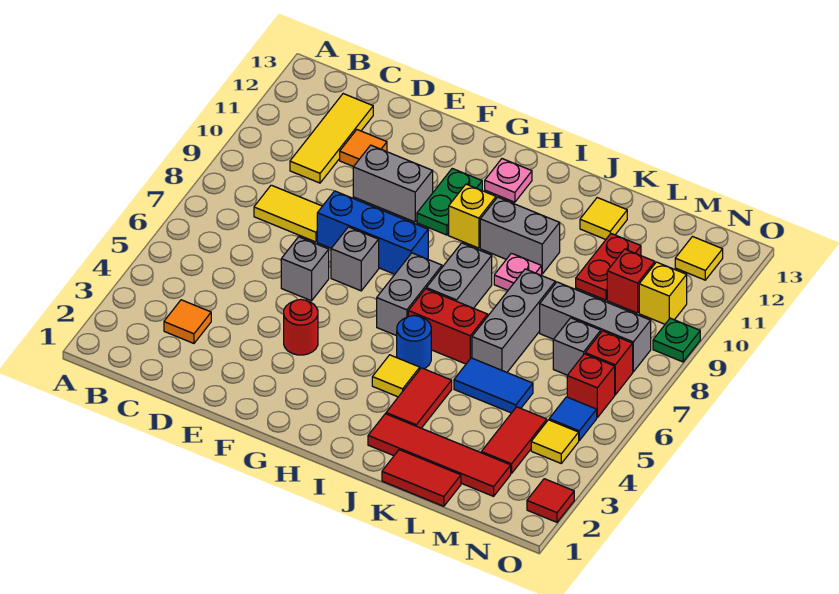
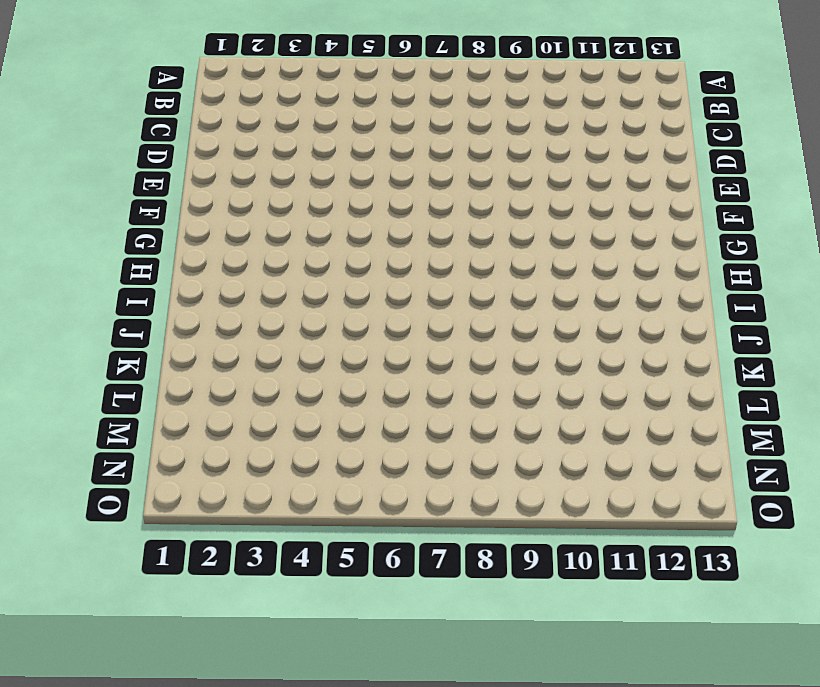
none -> orange 1x1 tile [164,300,211,343]
none -> yellow 1x2 tile [254,185,322,242]
none -> yellow 1x3 tile [290,94,373,183]
none -> orange 1x1 tile [340,130,387,167]

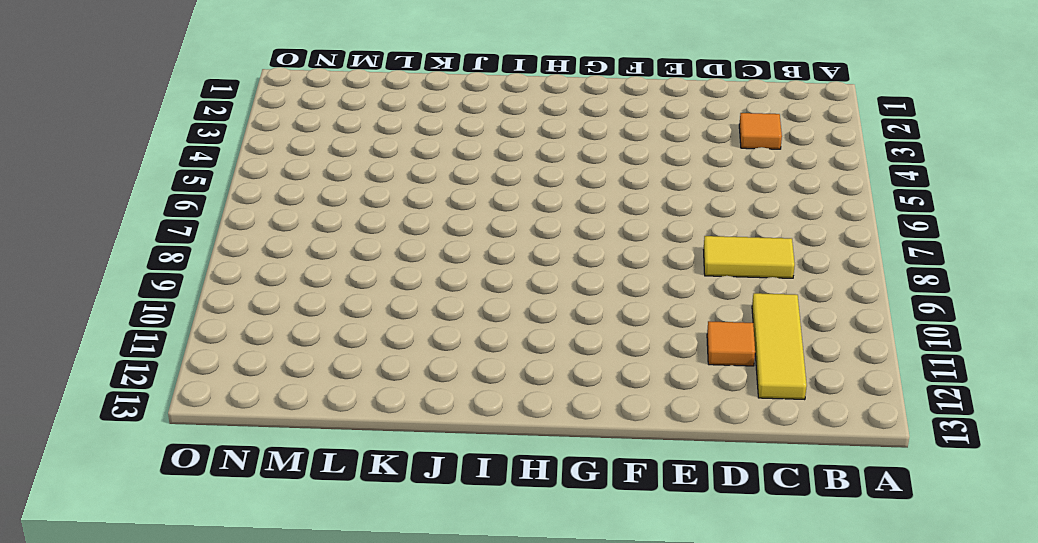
none -> grey 1x1 brick [281,237,329,301]
none -> blue 1x3 brick [317,191,428,274]
none -> grey 1x2 brick [353,145,433,222]
none -> red 1x1 round brick [284,299,318,355]

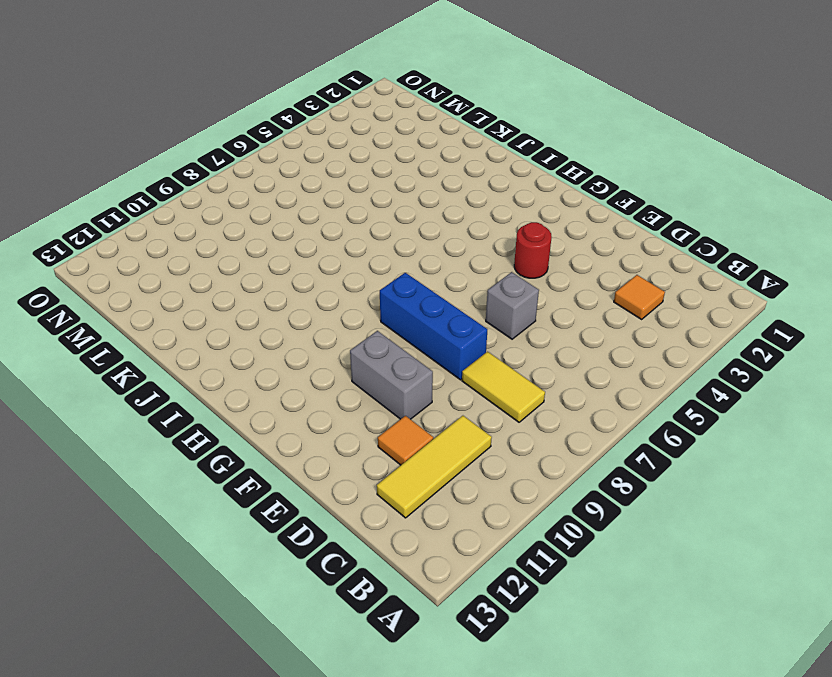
none -> grey 1x1 brick [331,227,379,291]
none -> green 1x2 plate [417,169,482,235]
none -> grey 1x2 brick [377,253,442,336]
none -> yellow 1x1 brick [449,184,496,248]

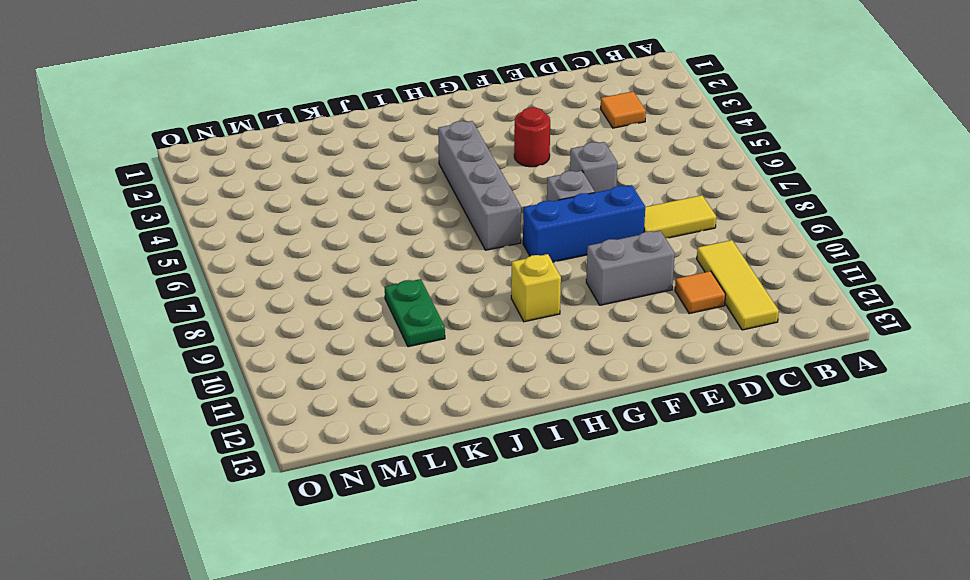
grey 1x4 brick [438,121,521,250] -> grey 1x2 brick [377,253,442,336]
green 1x2 plate [385,279,445,347] -> green 1x2 plate moved to [417,169,482,235]
none -> pink 1x1 plate [485,159,532,202]
none -> yellow 1x1 tile [372,355,420,397]
none -> blue 1x1 round brick [397,316,431,369]
none -> red 1x2 brick [408,289,488,364]

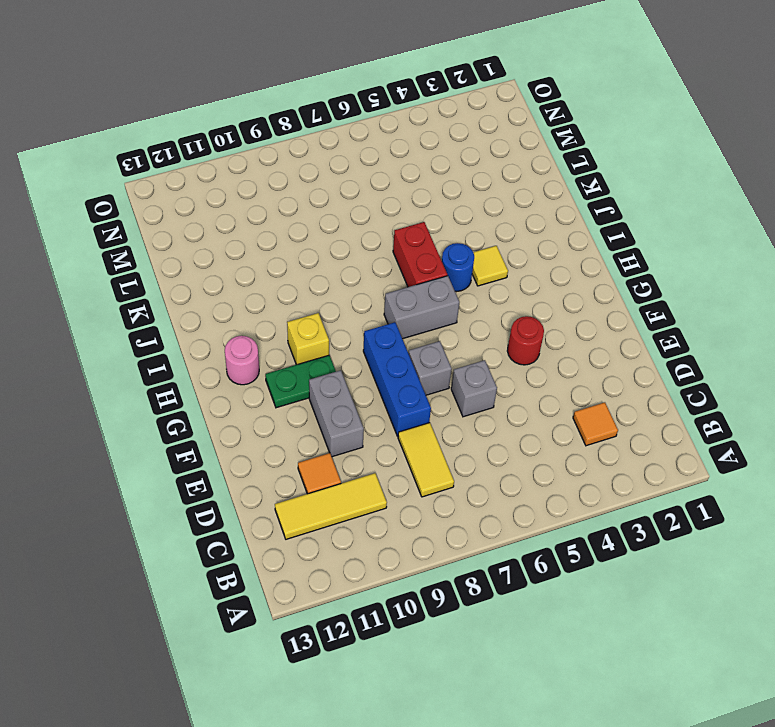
pink 1x1 round brick [225,336,259,385] -> pink 1x1 plate [485,159,532,202]
none -> grey 1x2 brick [426,243,492,308]
none -> grey 1x2 brick [480,197,560,274]
none -> red 1x4 tile [368,414,511,496]
none -> red 1x2 tile [386,368,452,428]

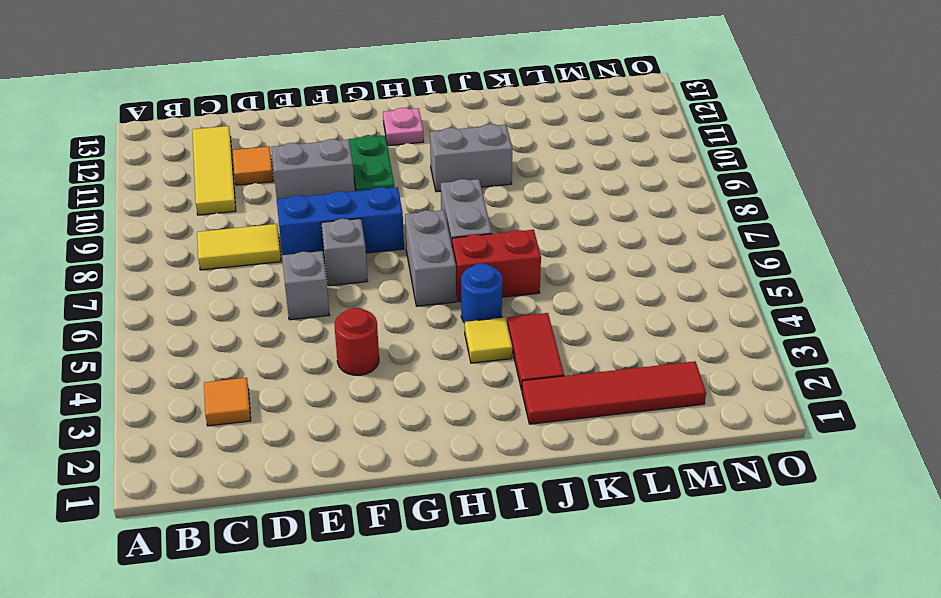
none -> yellow 1x1 brick [449,184,496,248]
none -> pink 1x1 plate [494,253,542,290]
none -> red 1x2 tile [382,450,461,506]
none -> blue 1x2 tile [454,358,533,413]

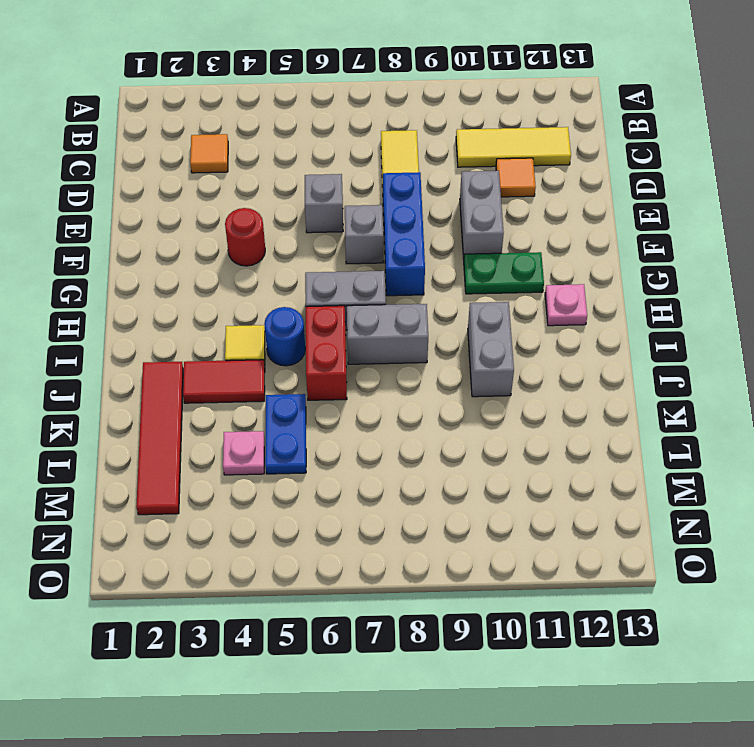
blue 1x2 plate [265,394,306,474] -> blue 1x2 tile [454,358,533,413]
pink 1x1 plate [223,431,264,475] -> pink 1x1 plate moved to [494,253,542,290]
none -> yellow 1x1 brick [449,184,496,248]
none -> red 1x2 tile [382,450,461,506]
none -> grey 1x3 brick [472,269,555,372]
none -> yellow 1x1 tile [580,198,627,239]

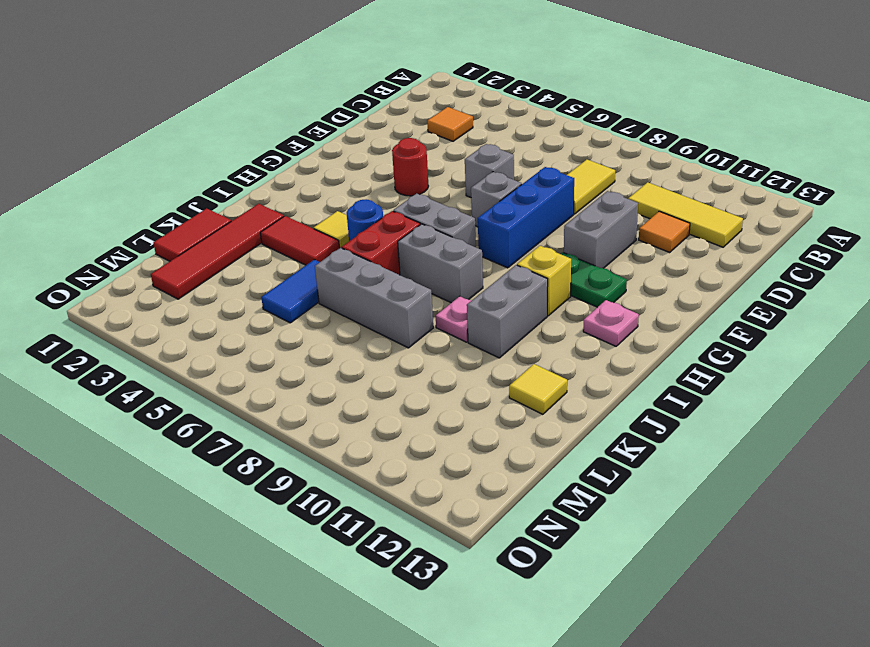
none -> grey 1x3 brick [540,282,651,372]
none -> red 1x2 plate [576,234,641,300]
none -> red 1x2 tile [481,407,547,473]
none -> grey 1x1 brick [553,318,601,375]

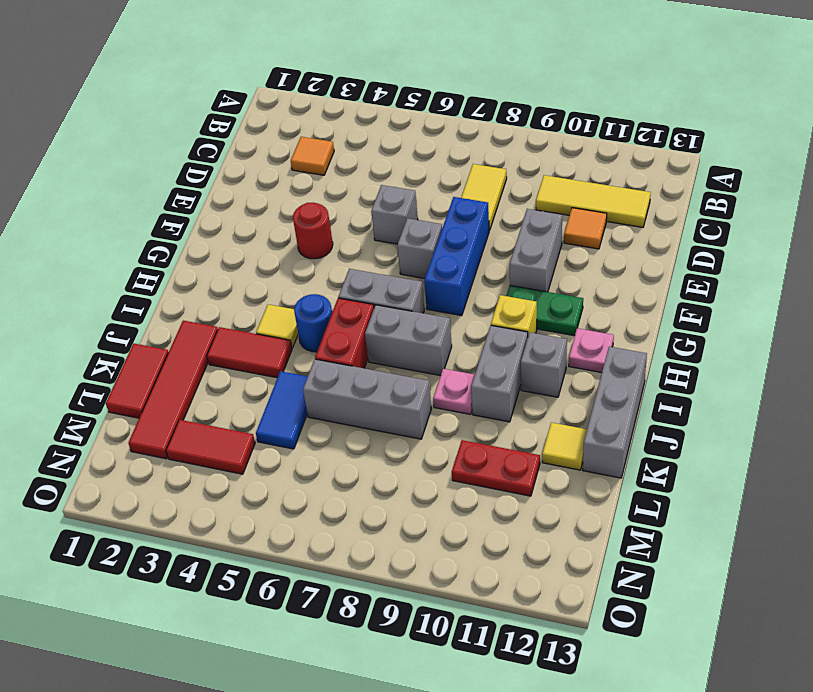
grey 1x1 brick [521,332,567,397] -> grey 1x1 brick moved to [553,318,601,375]
grey 1x3 brick [583,347,647,478] -> grey 1x3 brick moved to [540,282,651,372]
none -> red 1x1 brick [607,249,655,313]
none -> yellow 1x1 tile [531,420,579,463]
none -> blue 1x1 tile [549,397,597,440]
none -> red 1x1 brick [567,354,615,417]

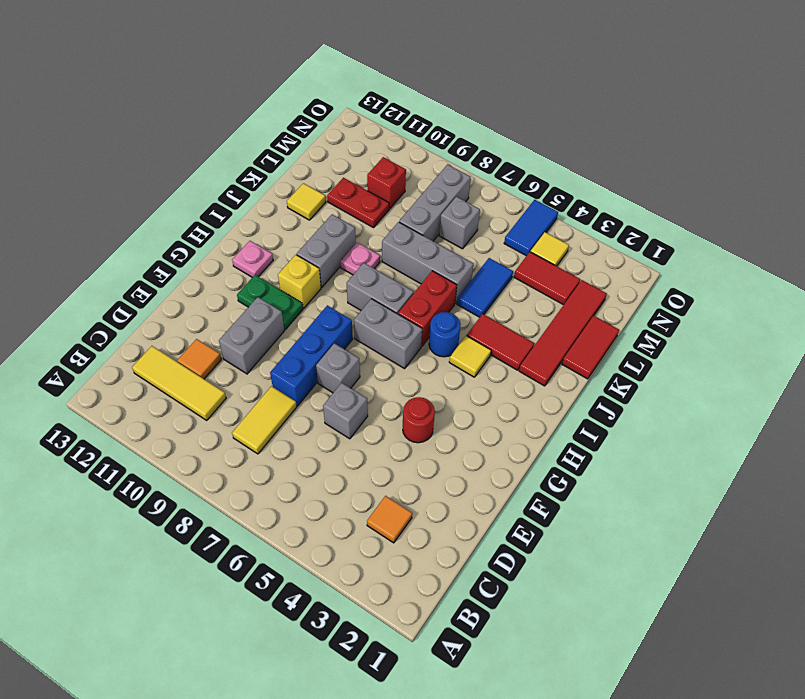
blue 1x2 tile [504,200,558,256] -> blue 1x1 tile [549,397,597,440]
none -> red 1x1 brick [567,354,615,417]
none -> red 1x1 brick [585,331,633,395]
none -> yellow 1x1 brick [639,262,687,324]
none -> yellow 1x1 tile [675,237,723,280]

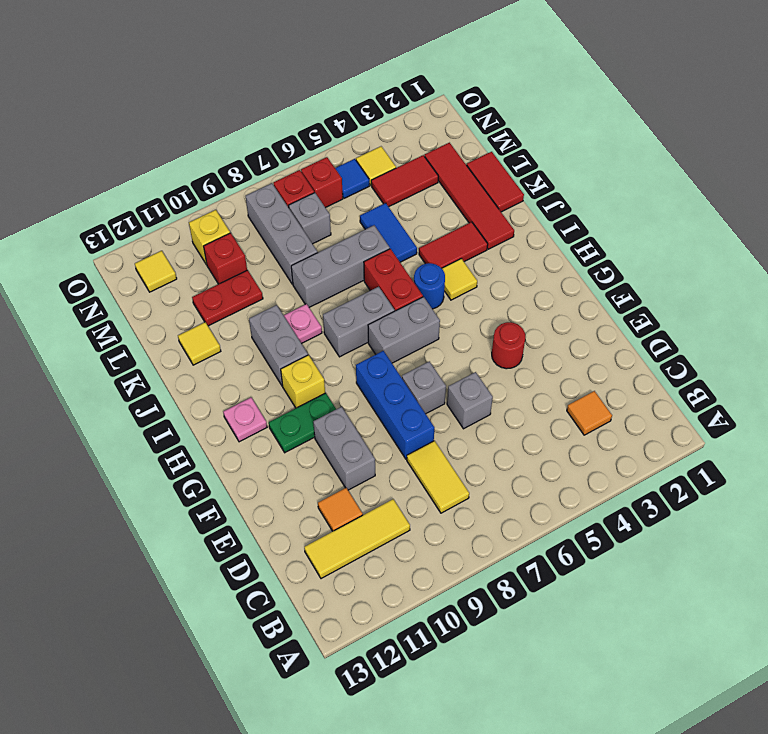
none -> red 1x1 tile [527,479,574,522]
none -> green 1x1 plate [653,318,700,362]

